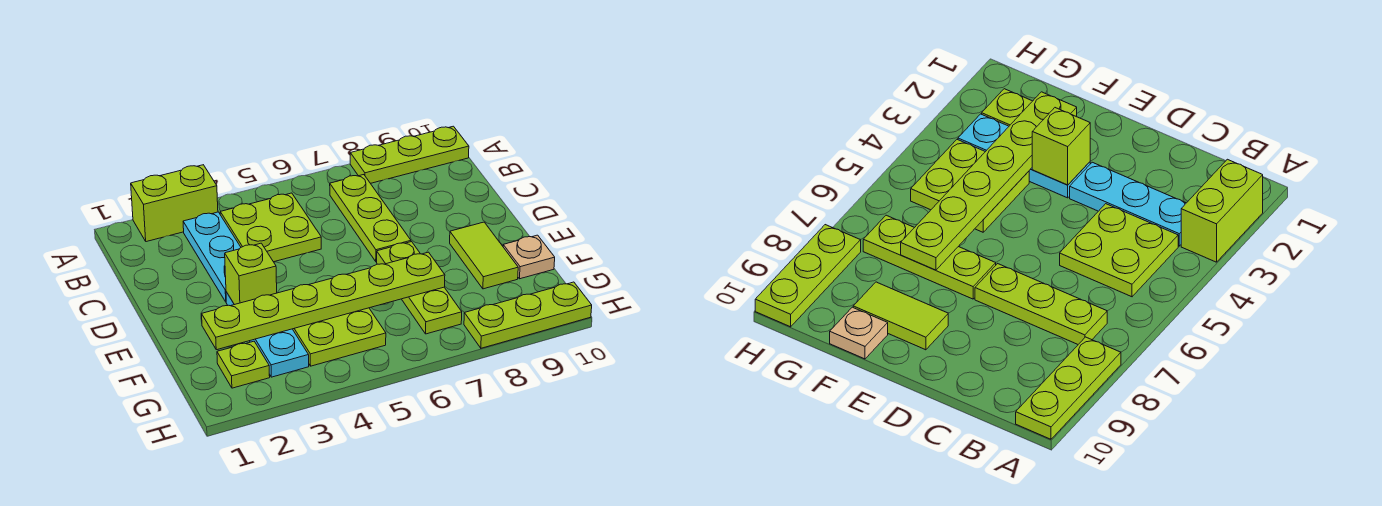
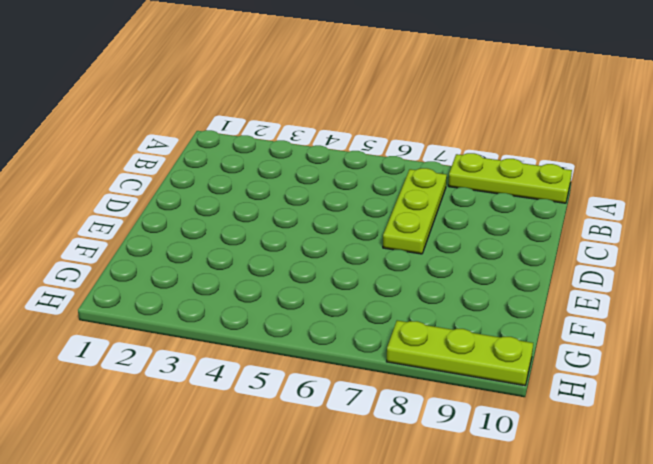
none -> lime 1x2 brick [131,165,218,242]
none -> cyan 1x3 plate [183,212,241,302]
none -> lime 2x2 plate [220,193,321,262]

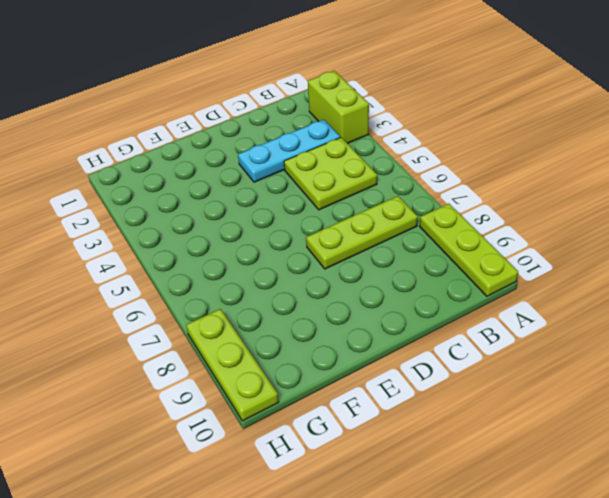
none -> cyan 1x3 plate [226,292,309,377]
none -> lime 1x3 plate [377,242,462,334]
none -> lime 1x2 tile [450,222,518,289]

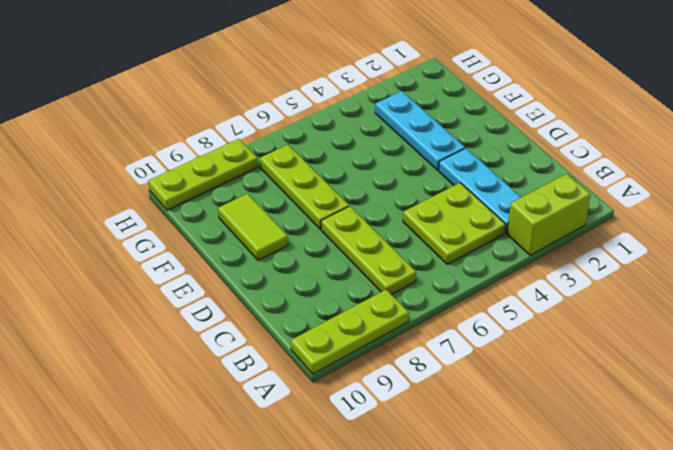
none -> lime 2x2 plate [293,308,386,366]
none -> tan 1x1 plate [503,235,555,279]
none -> lime 1x1 plate [217,341,270,388]

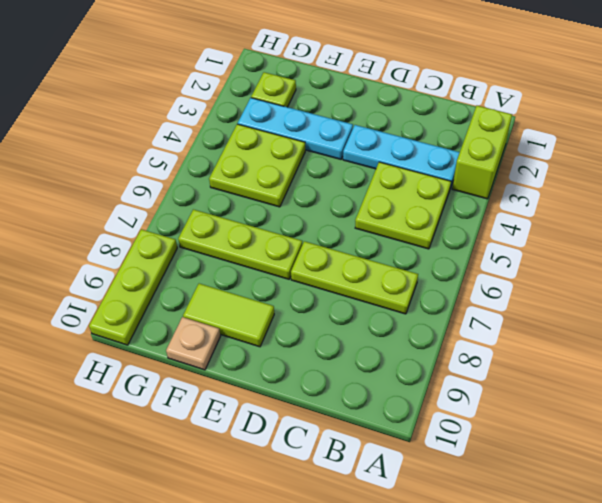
none -> lime 1x3 plate [350,126,469,183]
none -> lime 1x1 brick [225,243,277,305]
none -> lime 1x6 plate [202,252,445,350]

